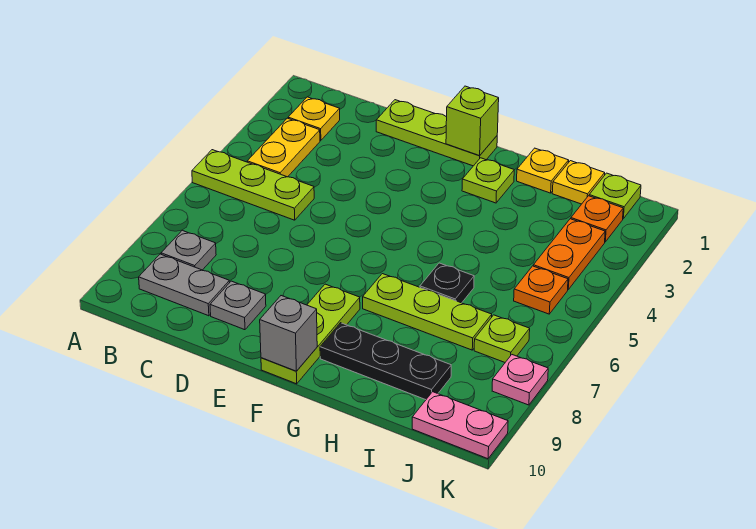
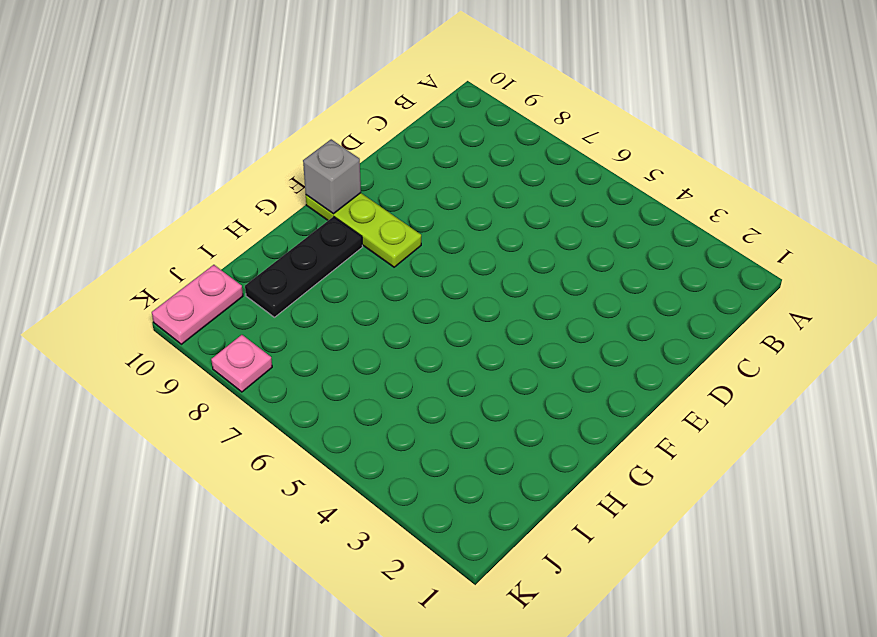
none -> lime 1x3 plate [192,150,314,220]
none -> yellow 1x1 plate [288,97,340,141]
none -> yellow 1x2 plate [247,118,320,177]

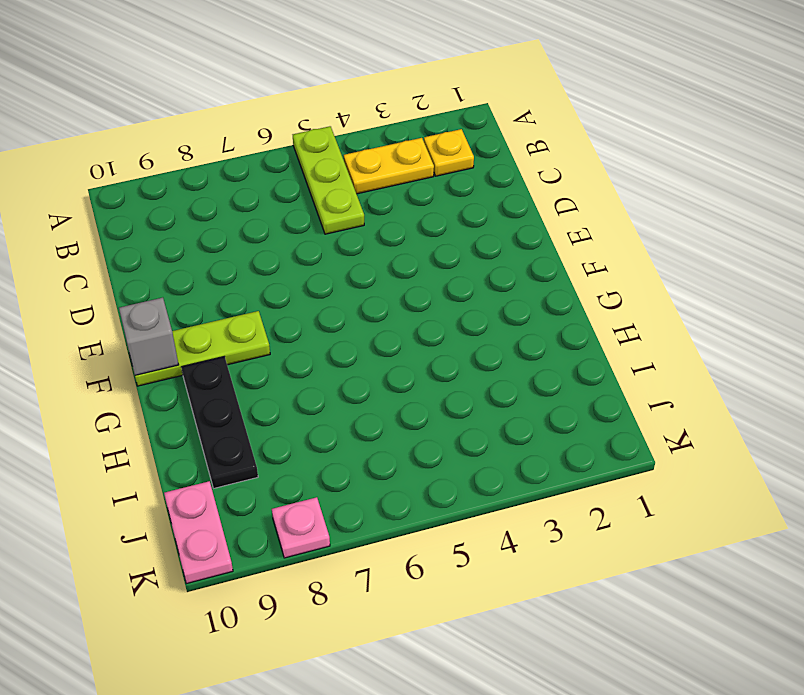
none -> grey 1x1 plate [161,230,216,270]
none -> grey 1x2 plate [139,254,230,316]
none -> lime 1x3 plate [376,100,497,166]

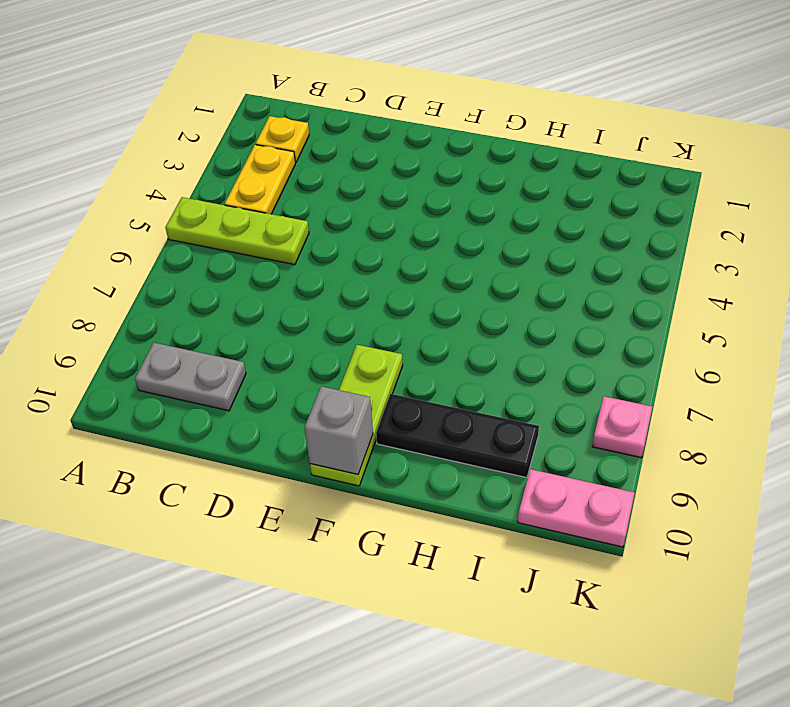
none -> grey 1x1 plate [161,230,216,270]
none -> lime 1x3 plate [376,100,497,166]
none -> grey 1x1 plate [210,281,266,330]

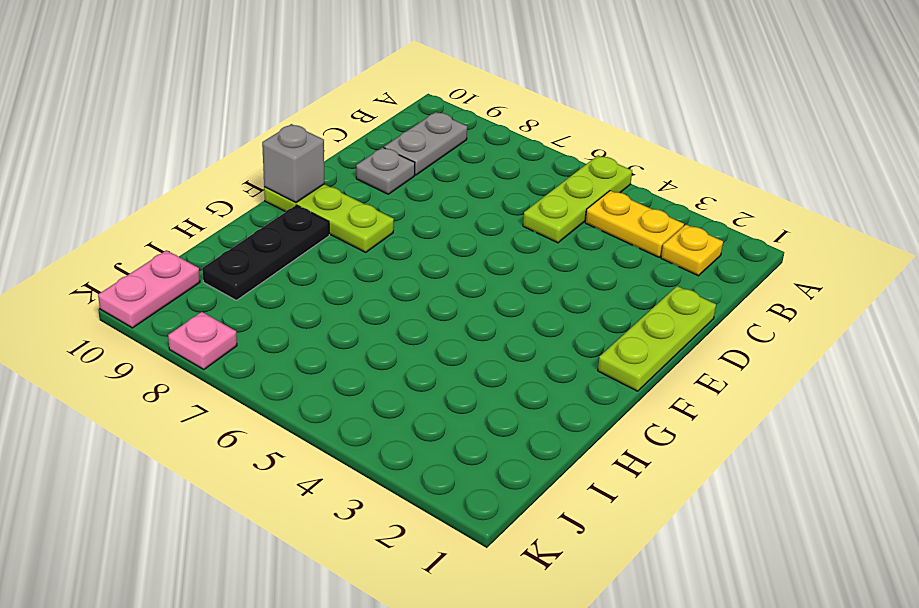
none -> grey 1x1 plate [161,230,216,270]
none -> lime 1x1 plate [462,158,514,203]
none -> lime 1x3 plate [363,274,492,350]

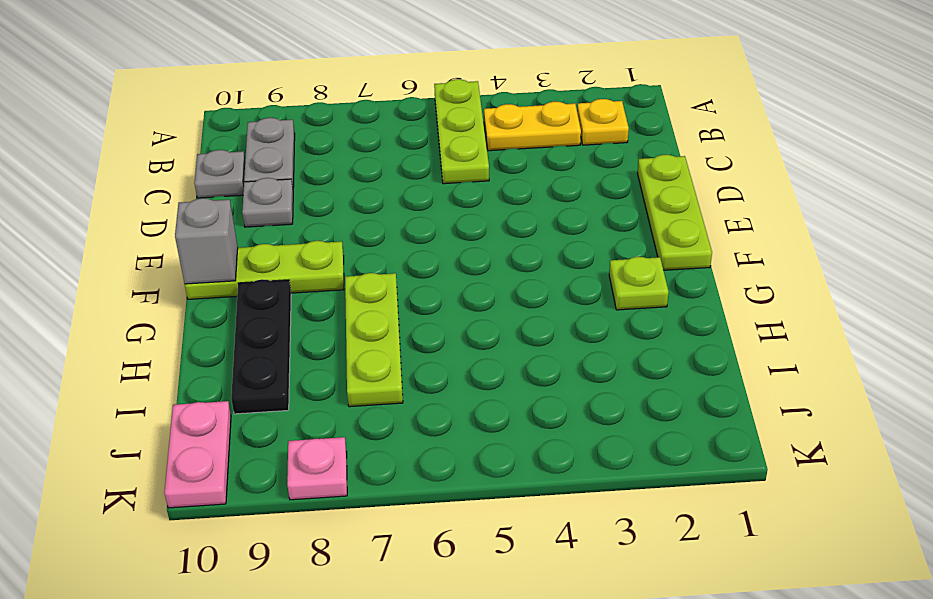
grey 1x1 plate [194,150,245,198] -> grey 1x1 plate moved to [161,230,216,270]
none -> yellow 1x1 plate [517,148,569,193]
none -> black 1x1 plate [420,263,474,303]
none -> yellow 1x1 plate [552,161,605,204]

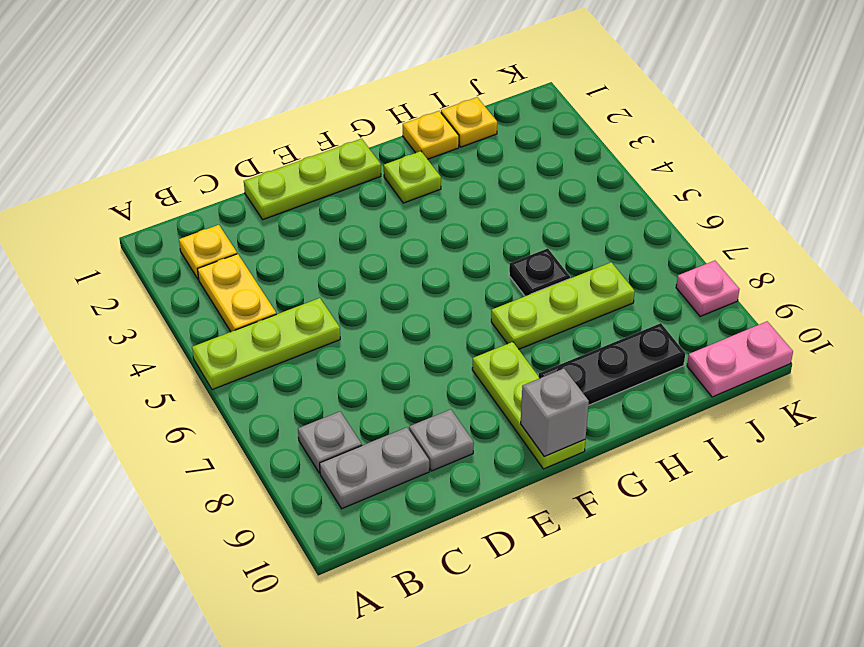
none -> lime 1x1 plate [589,173,641,219]
none -> orange 1x1 plate [571,196,623,242]
none -> orange 1x2 plate [533,219,605,289]

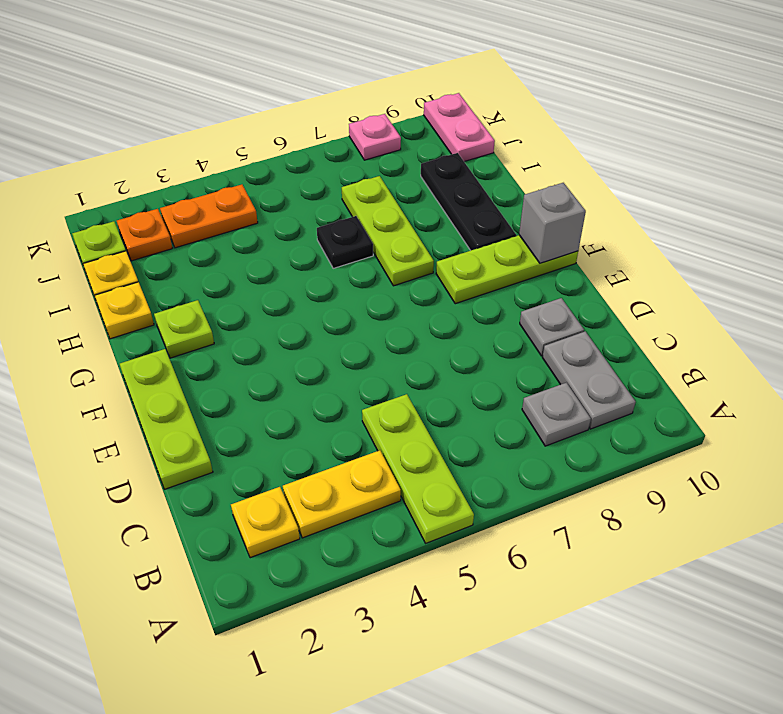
none -> orange 1x1 plate [514,266,568,314]
none -> lime 1x1 plate [474,315,530,362]
none -> lime 1x1 brick [446,86,499,156]

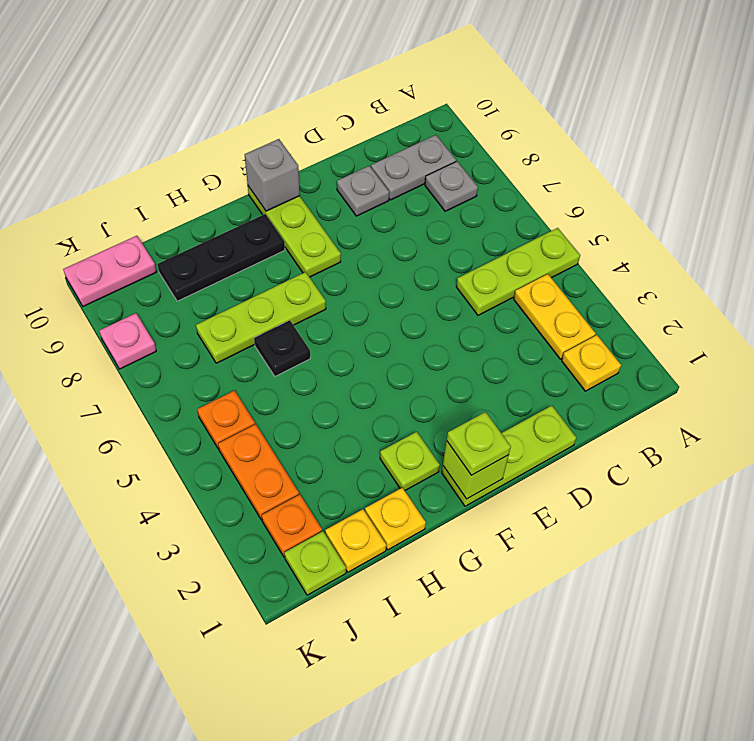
lime 1x1 plate [447,412,511,475] -> lime 1x1 plate moved to [474,315,530,362]

